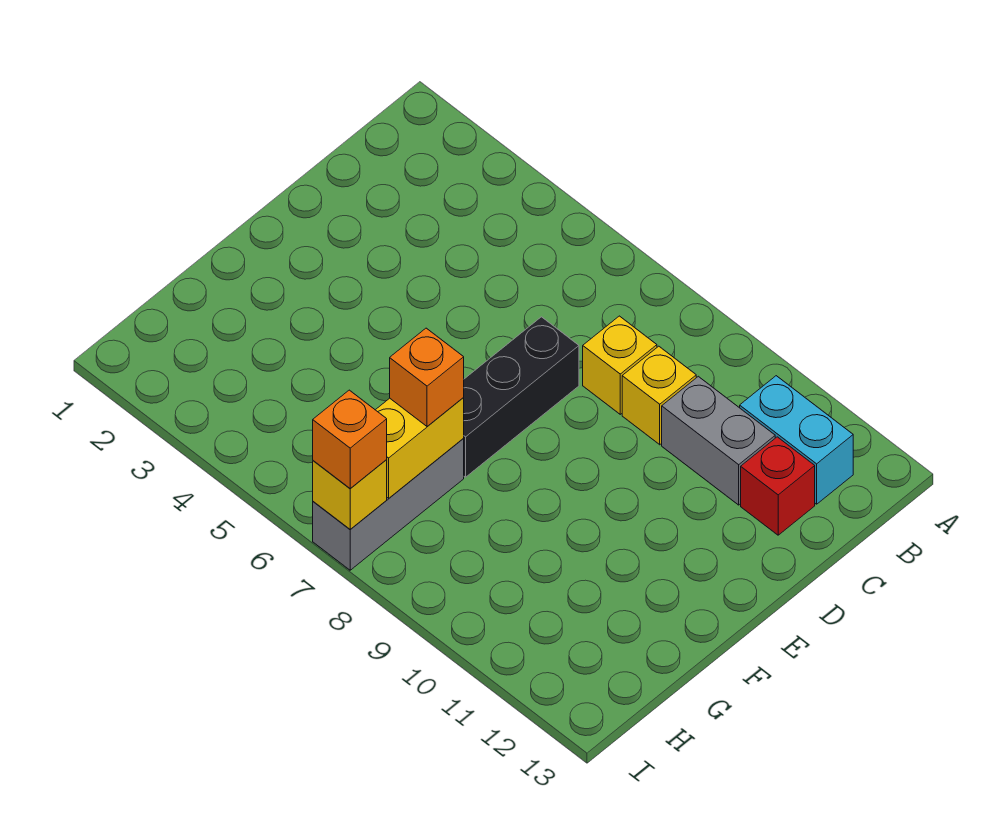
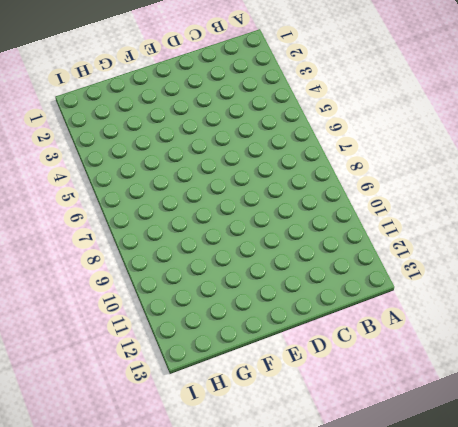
none -> cyan 1x2 brick [740,376,853,504]
none -> yellow 1x1 brick [583,316,657,414]

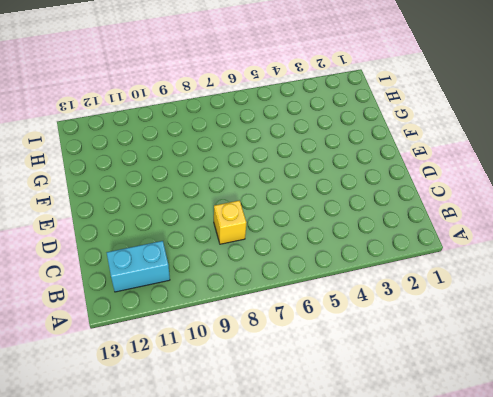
none -> yellow 1x1 brick [622,346,696,445]
none -> grey 1x2 brick [662,376,775,505]

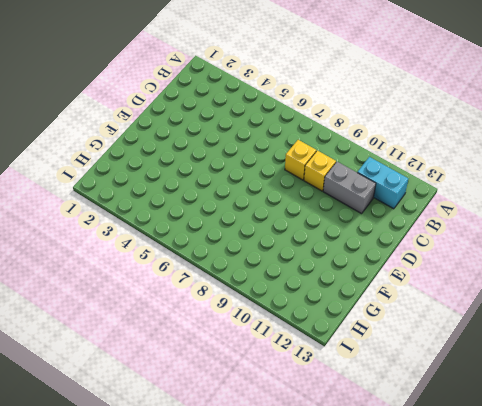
none -> red 1x1 brick [741,437,815,535]
none -> black 1x3 brick [463,317,579,477]

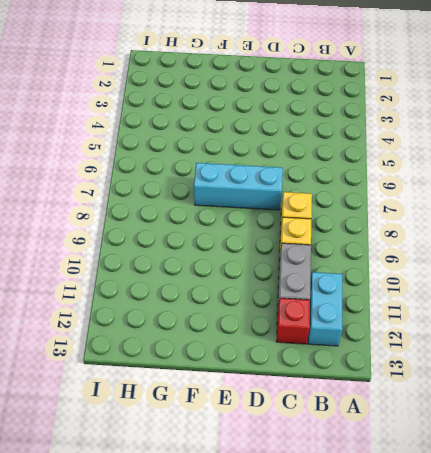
cyan 1x3 brick [194,163,283,210] -> black 1x3 brick [463,317,579,477]
none -> grey 1x3 brick [313,439,464,570]
none -> yellow 1x2 brick [376,398,464,498]

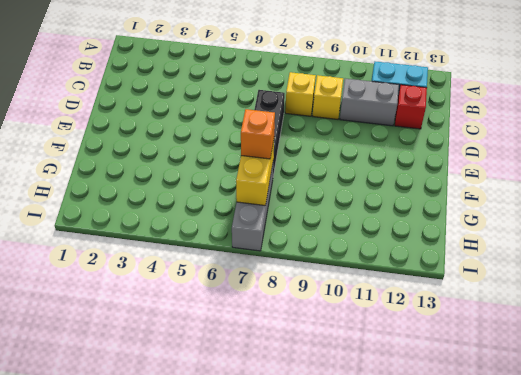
none -> yellow 1x1 brick [313,459,387,529]
none -> orange 1x1 brick [313,390,387,489]

